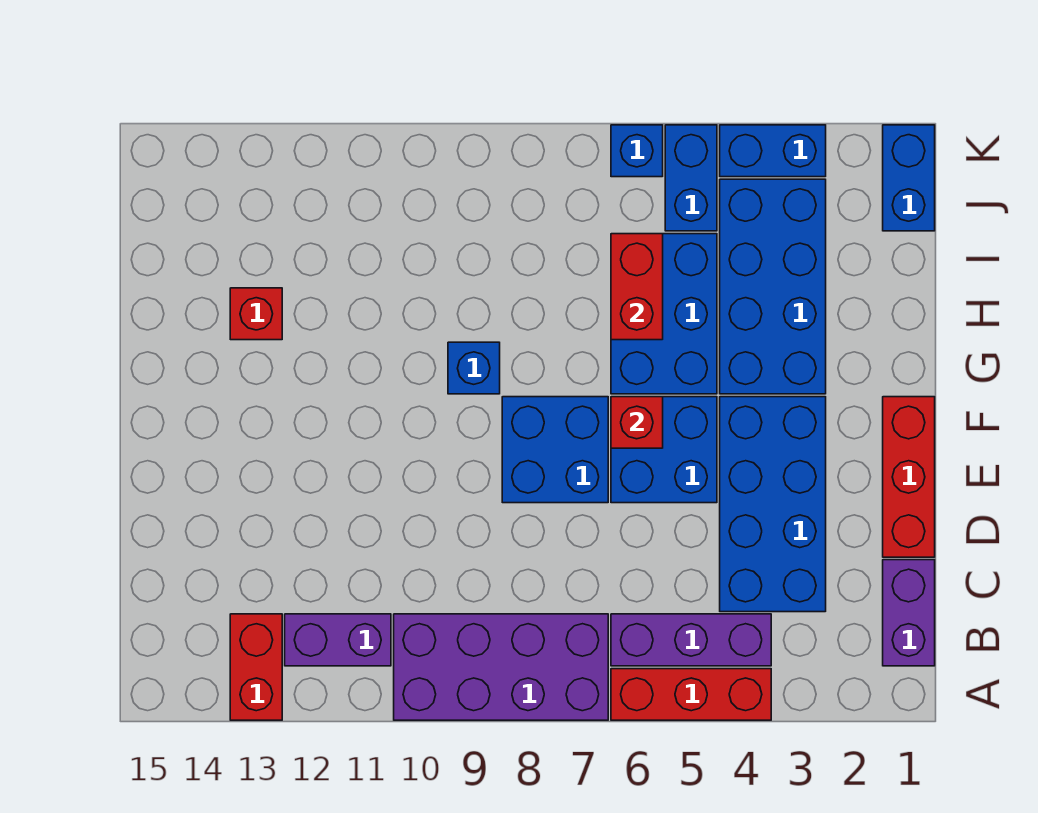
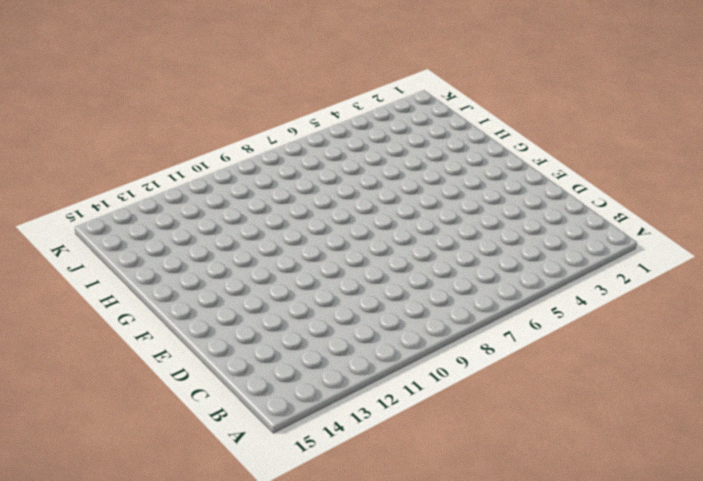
none -> red 1x3 brick [611,669,771,720]
none -> purple 2x4 brick [394,614,608,720]
none -> red 1x2 brick [230,614,282,720]

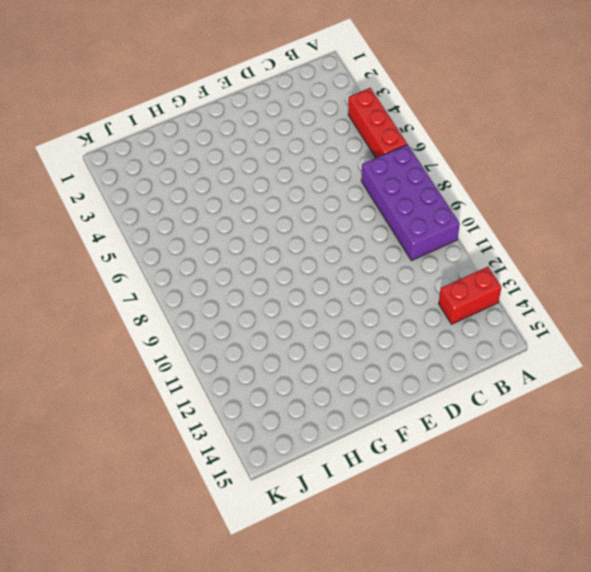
none -> purple 1x2 brick [883,560,935,666]
none -> purple 1x3 brick [611,614,771,666]
none -> purple 1x2 brick [285,614,391,666]

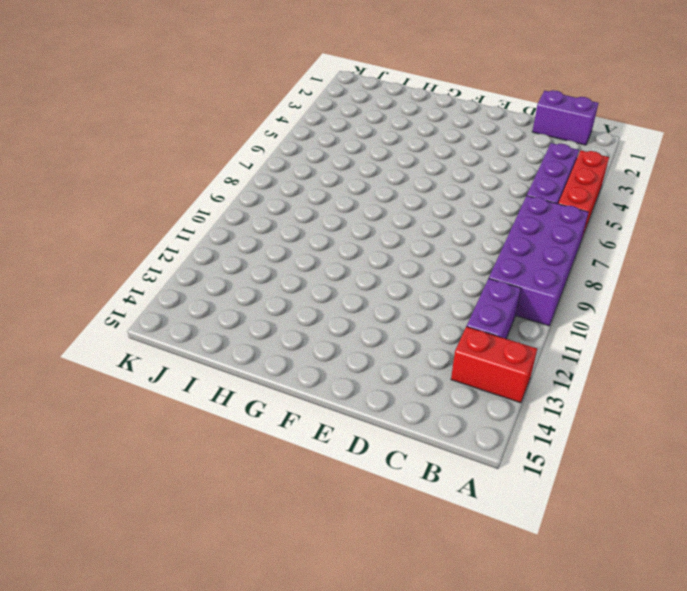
none -> blue 2x4 brick [720,397,826,612]
none -> red 1x3 brick [883,397,935,557]
none -> blue 2x2 brick [611,397,717,503]

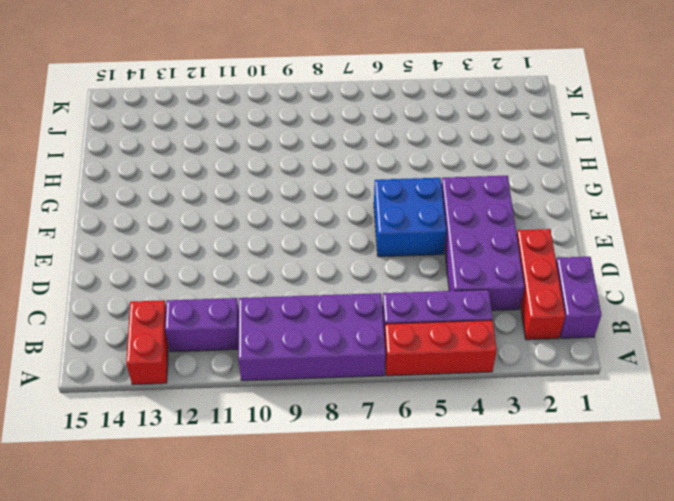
red 1x3 brick [517,229,565,340] -> red 1x3 brick moved to [883,397,935,557]
purple 2x4 brick [441,176,524,311] -> blue 2x4 brick [720,397,826,612]
none -> blue 2x2 brick [502,397,608,503]
none -> blue 2x4 brick [720,179,826,394]
none -> blue 2x3 brick [611,234,717,394]

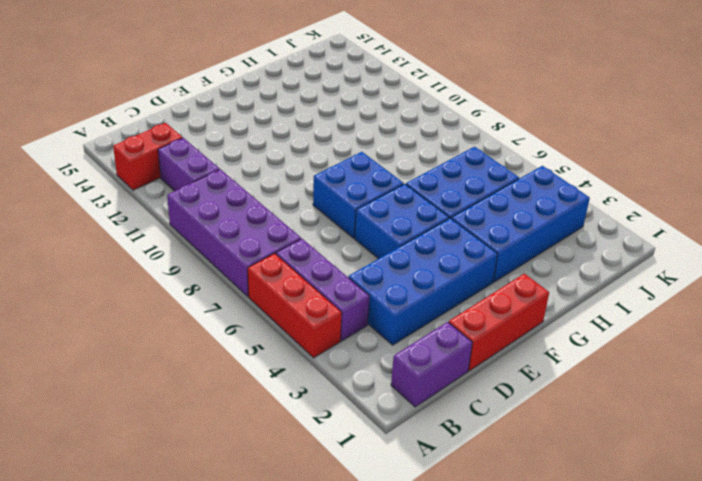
none -> blue 1x1 brick [448,342,500,394]
none -> red 1x1 brick [230,288,282,340]
none -> blue 1x2 brick [883,125,935,231]

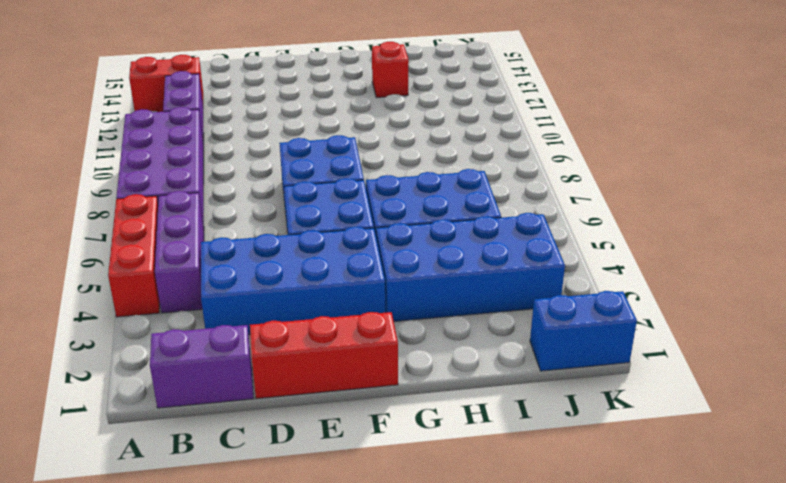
none -> blue 1x1 brick [448,342,500,394]
none -> blue 1x2 brick [665,125,717,231]
none -> blue 1x2 brick [720,125,826,177]

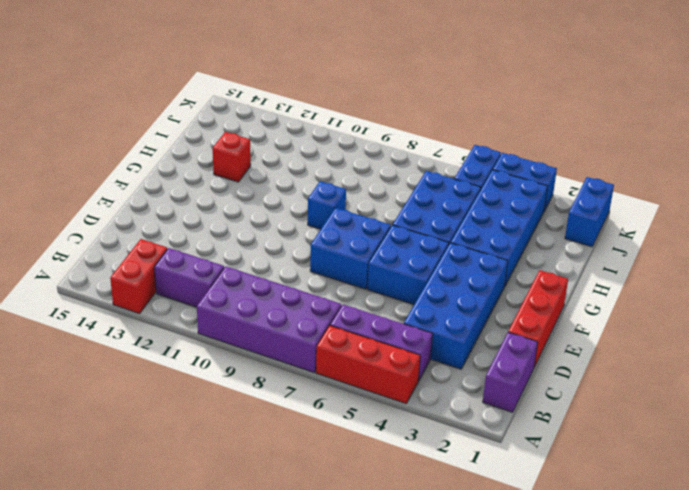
none -> blue 1x1 brick [611,125,663,177]
none -> red 1x1 brick [611,397,663,448]
none -> red 1x2 brick [611,234,663,340]

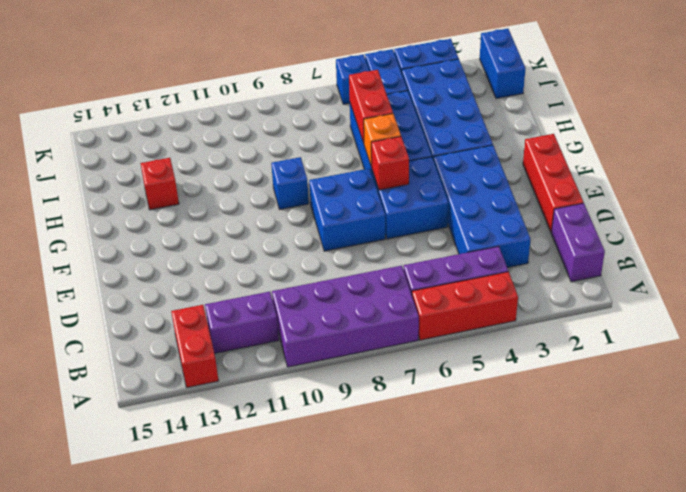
orange 1x1 brick [364,114,401,166] -> none

